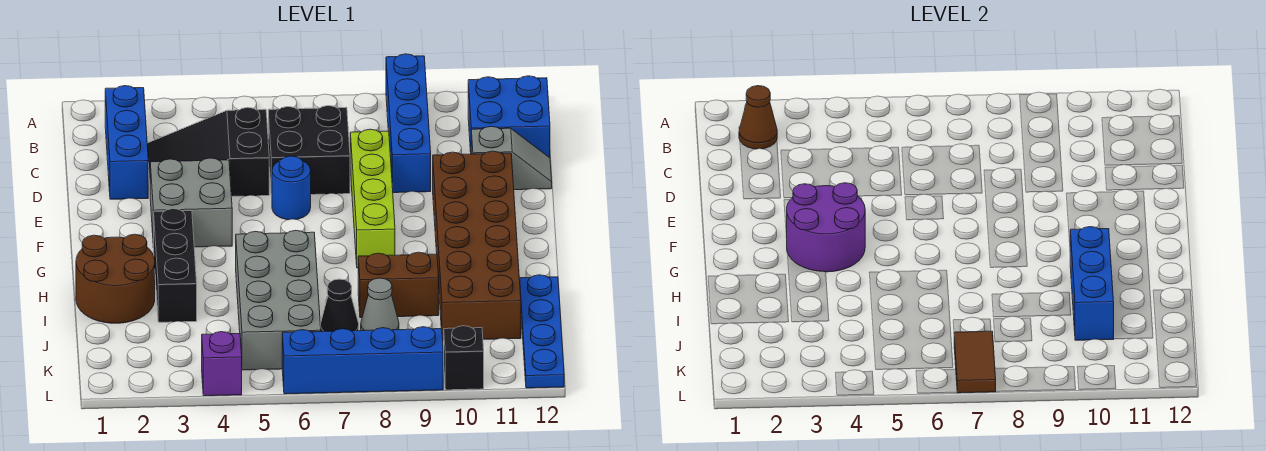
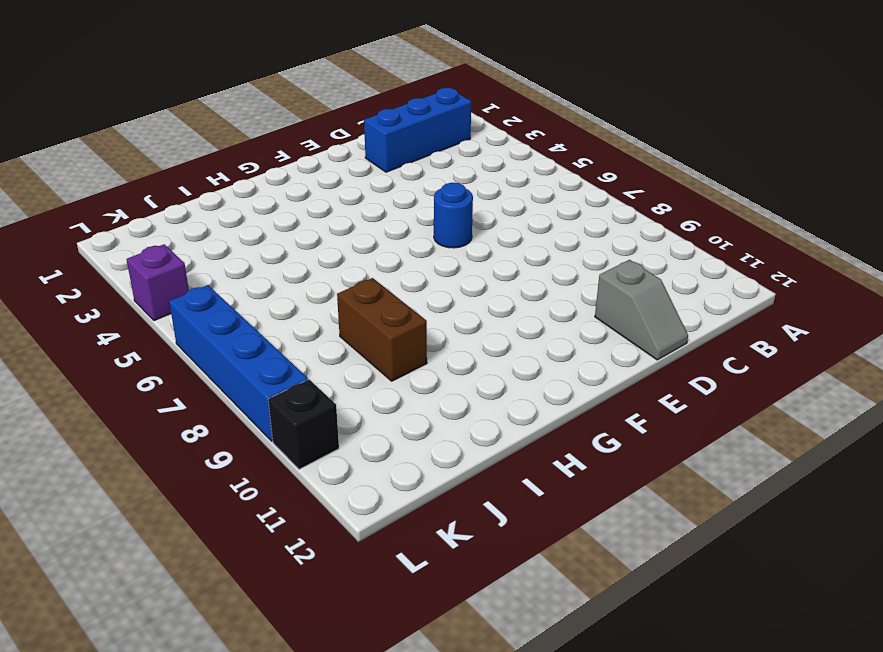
none -> blue 1x4 brick [386,54,431,193]
none -> blue 2x2 brick [468,76,550,158]
none -> black 2x3 slope [147,108,269,197]

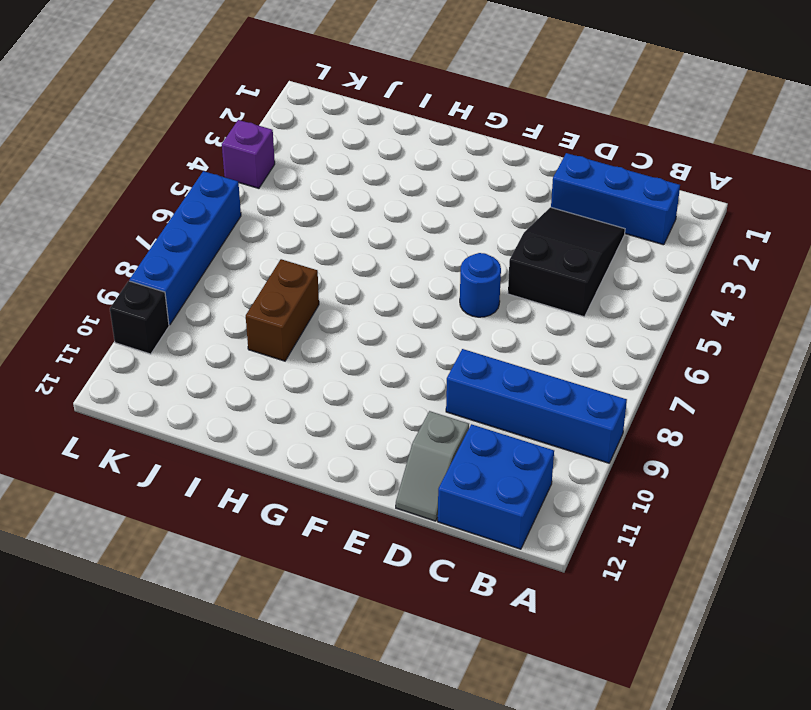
none -> black 2x2 brick [268,106,350,195]
none -> lime 1x4 brick [350,129,395,268]
none -> grey 2x2 brick [150,158,232,248]

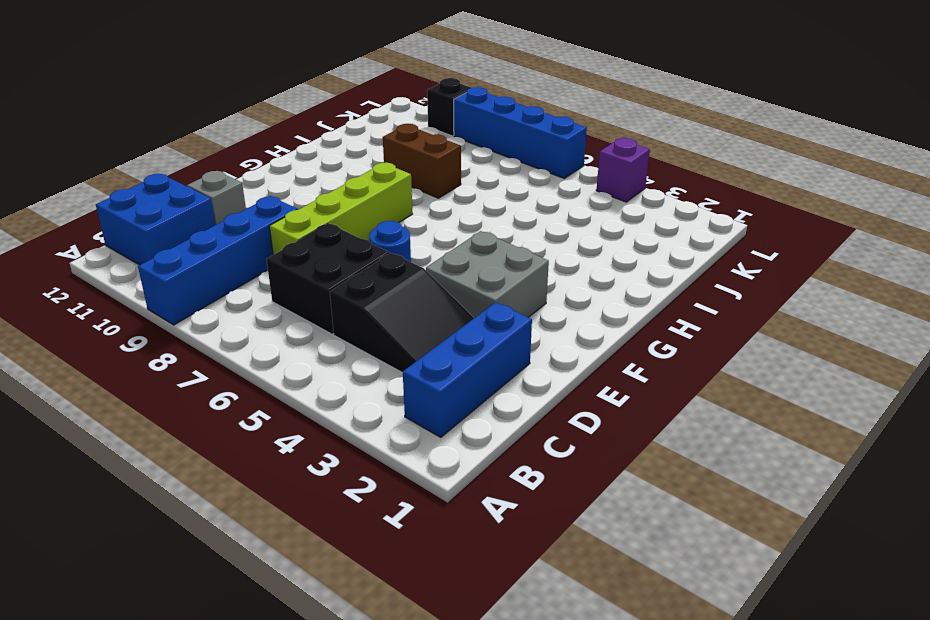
none -> brown 2x6 brick [433,151,521,340]
none -> black 1x3 brick [154,209,197,322]
none -> brown 2x2 round brick [76,234,155,323]

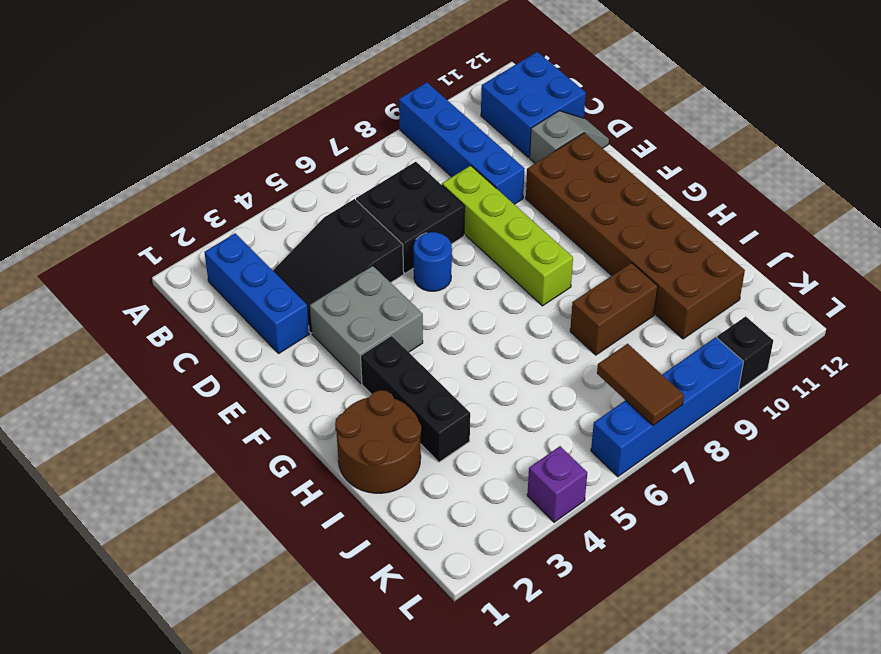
none -> grey 2x4 brick [236,230,321,370]
none -> blue 1x4 plate [520,275,564,388]
none -> black 1x1 cone [320,279,359,332]

